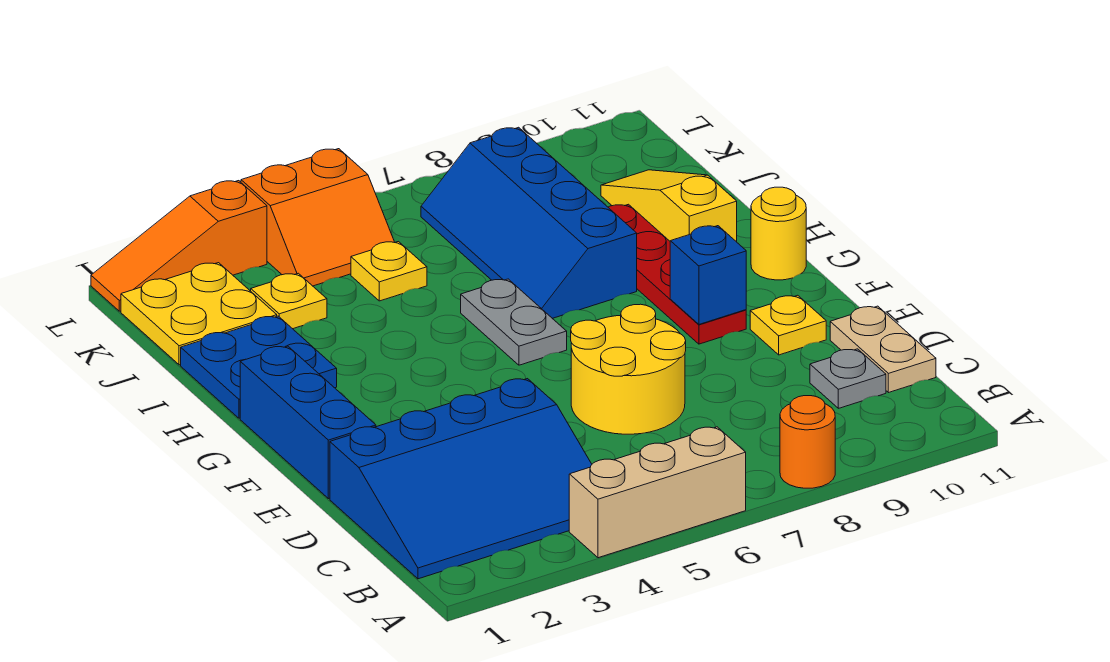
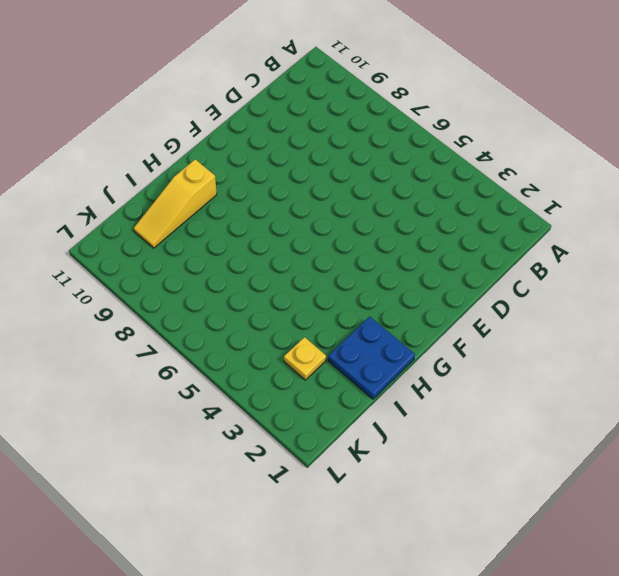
none -> tan 1x3 brick [569,427,746,558]
none -> orange 1x1 round brick [780,396,835,488]
none -> blue 3x4 slope [330,379,592,579]

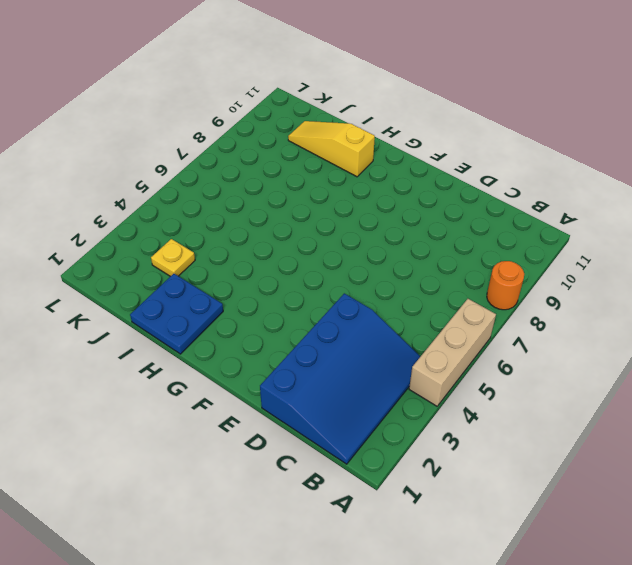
none -> grey 1x1 plate [810,349,886,408]
none -> tan 1x2 plate [830,306,936,393]
none -> yellow 2x2 round brick [571,304,686,434]

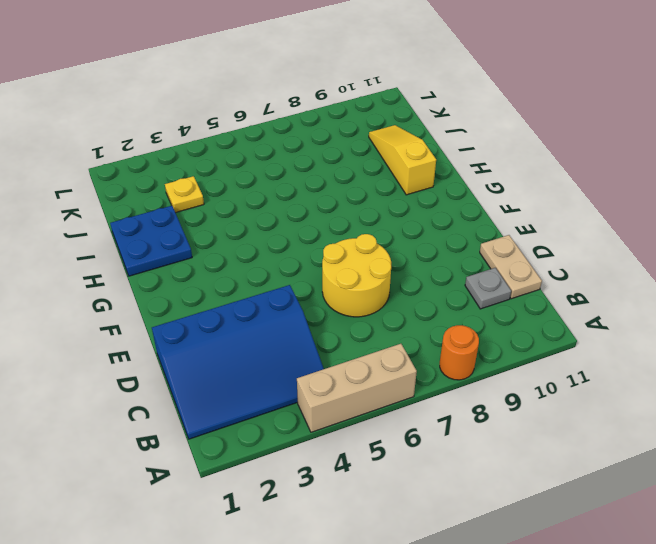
none -> blue 1x3 brick [240,346,376,499]
none -> yellow 1x1 plate [750,295,826,355]
none -> red 1x4 plate [608,204,746,344]

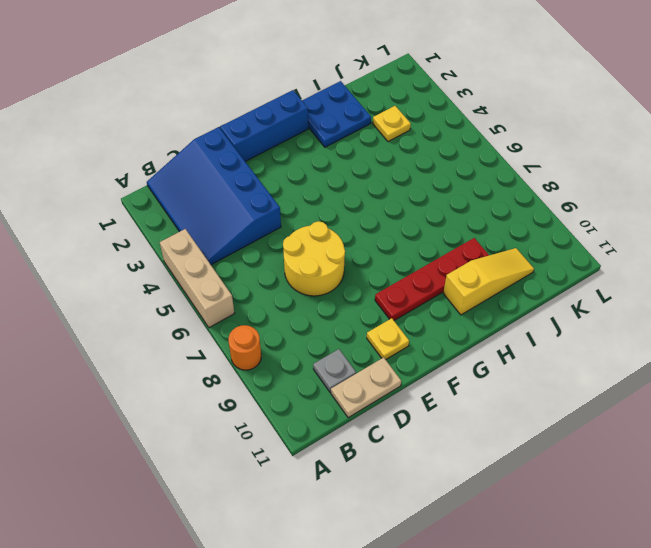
none -> grey 1x2 plate [461,279,567,365]
none -> yellow 1x1 round brick [751,187,806,280]
none -> blue 2x4 slope [421,127,637,318]

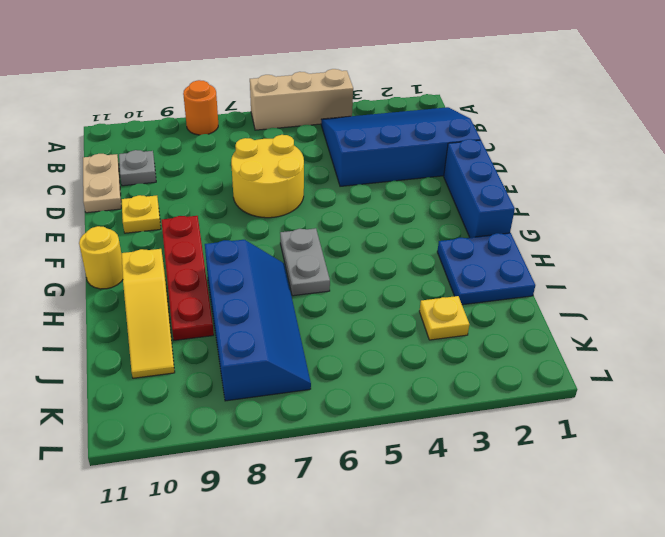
none -> yellow 2x2 plate [121,263,277,365]
none -> yellow 1x1 plate [351,242,427,301]
none -> orange 2x2 slope [241,149,395,286]

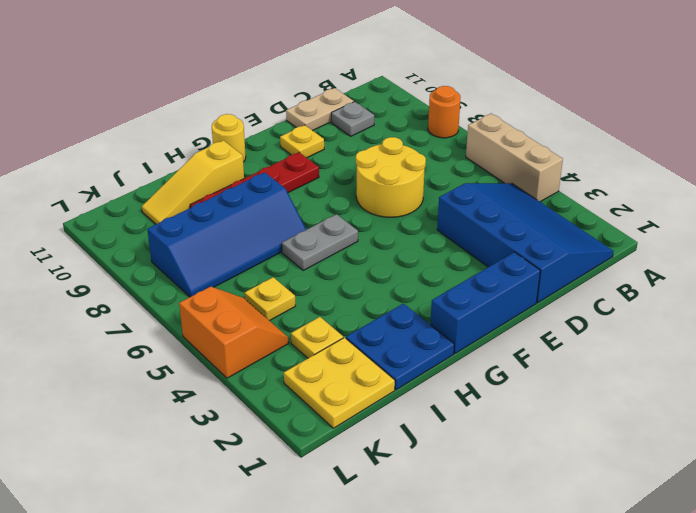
none -> orange 1x3 slope [91,181,267,311]
none -> blue 1x1 brick [670,226,746,324]

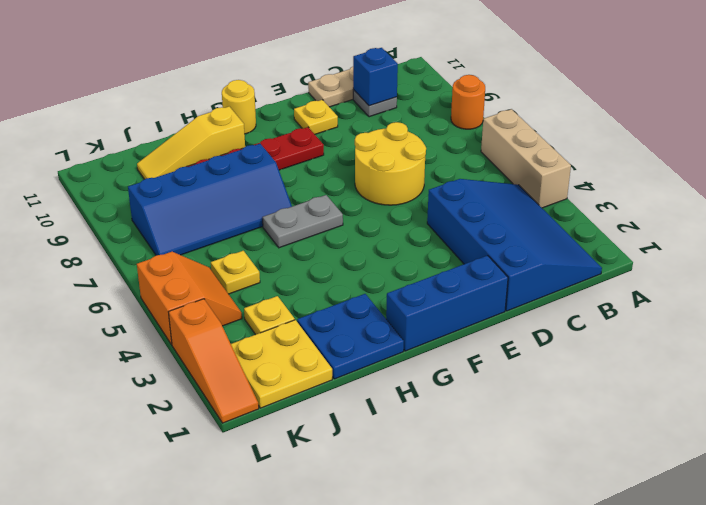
blue 1x1 brick [353,48,398,106] -> blue 1x1 brick moved to [670,226,746,324]

